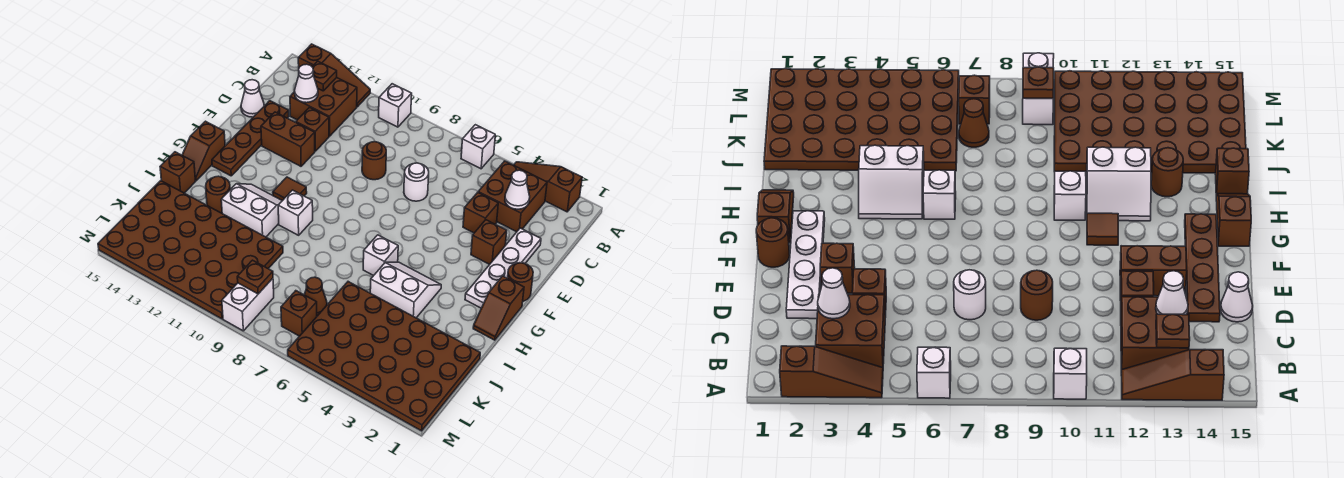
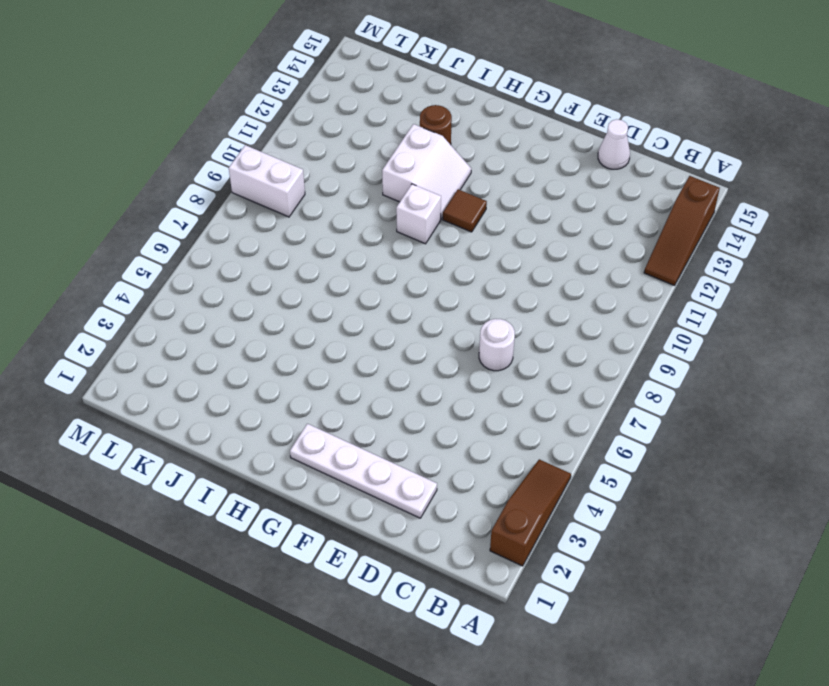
none -> white 1x1 brick [461,125,495,169]
none -> white 1x1 brick [379,84,412,127]
none -> brown 2x2 brick [478,161,547,232]
none -> brown 2x2 brick [290,78,357,136]

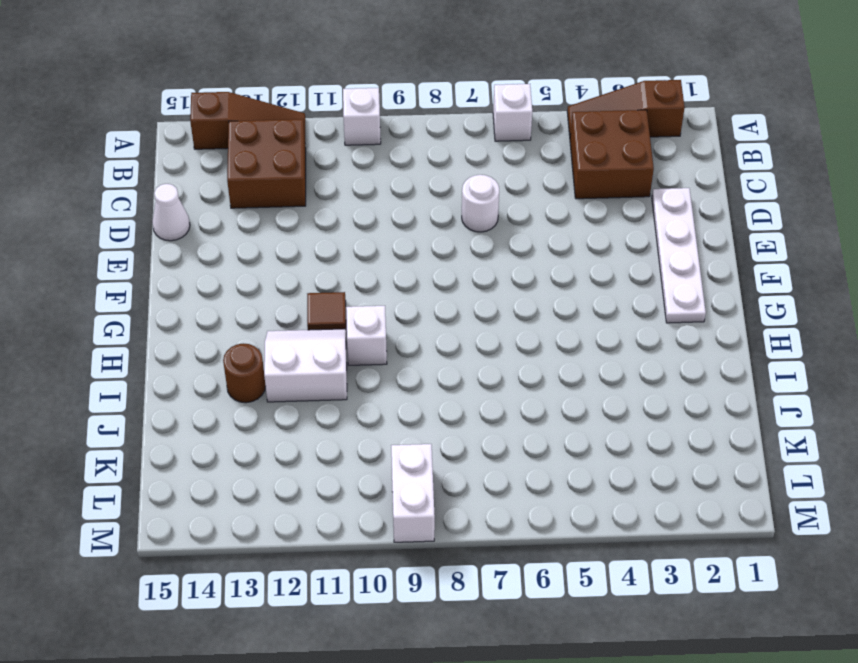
none -> brown 1x1 brick [463,193,498,233]
none -> brown 1x1 round brick [362,142,386,180]
none -> brown 1x1 brick [296,107,329,151]
none -> brown 1x4 plate [212,101,289,176]

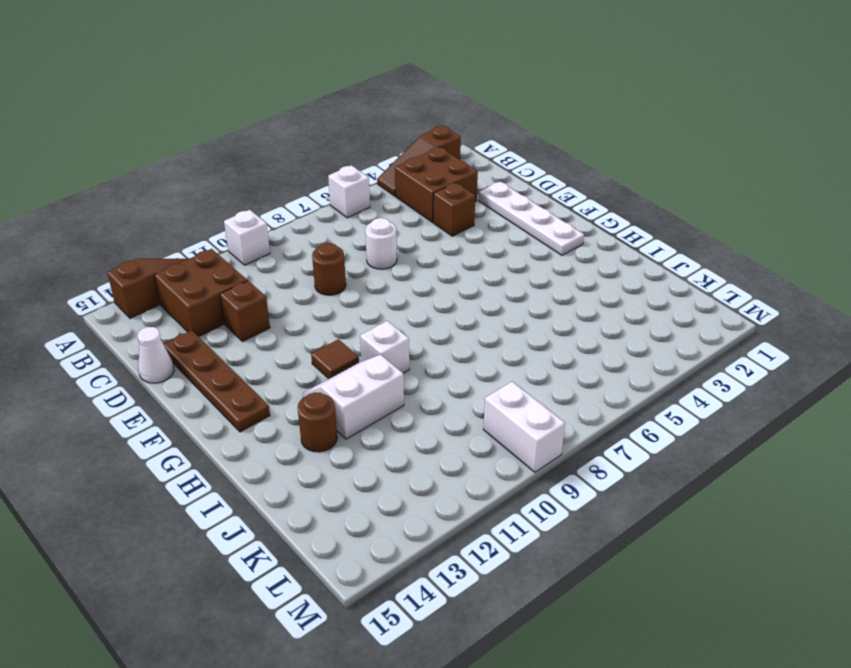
none -> brown 1x1 brick [471,220,507,264]
none -> brown 1x2 brick [261,112,315,166]
none -> brown 1x1 round brick [508,263,533,301]
none -> brown 1x2 slope [473,276,524,340]

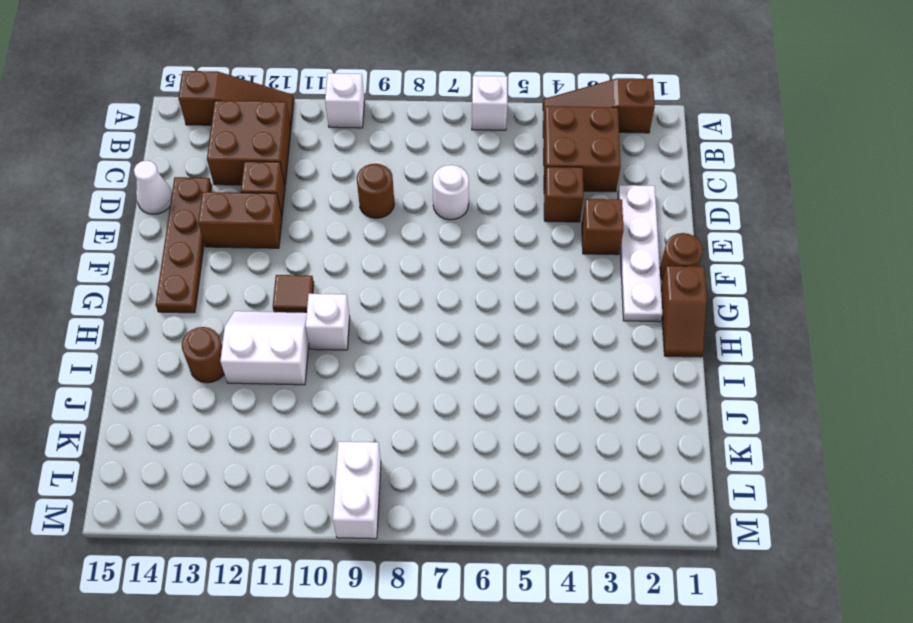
none -> brown 1x2 slope [182,121,225,181]
none -> white 2x2 slope [370,262,441,318]
none -> white 1x1 brick [363,235,398,276]
none -> brown 1x1 brick [160,152,196,193]

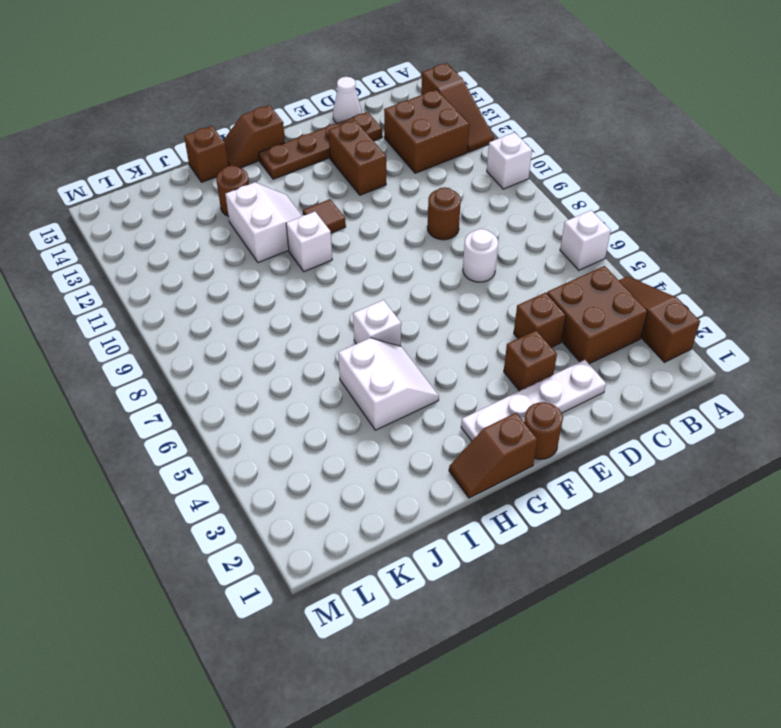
none -> brown 1x1 brick [296,107,329,151]
none -> brown 4x6 plate [288,282,480,431]
none -> brown 4x6 plate [98,181,283,319]
none -> brown 1x1 cone [304,277,327,316]

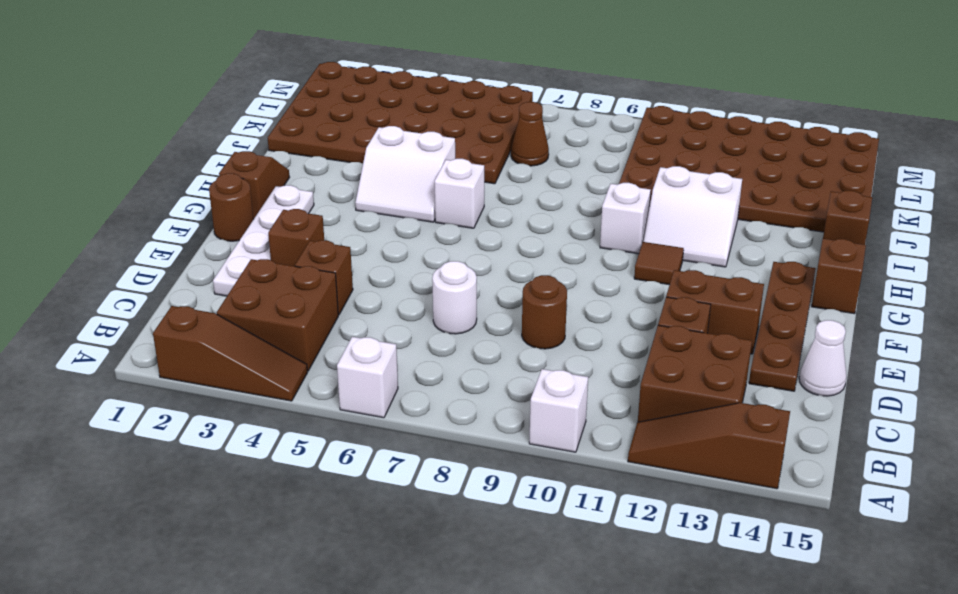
none -> brown 1x1 round brick [206,176,230,213]
none -> brown 1x1 brick [281,291,317,336]
none -> white 1x2 brick [222,278,274,331]
none -> brown 1x1 plate [312,61,337,91]

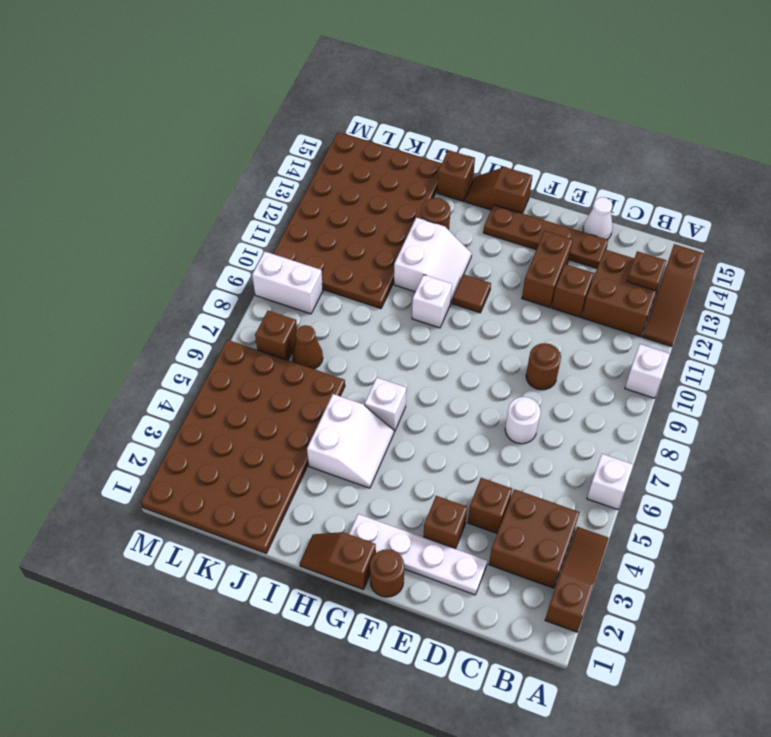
none -> white 1x1 cone [505,170,530,209]
none -> white 1x1 cone [295,64,318,103]
none -> brown 1x1 plate [237,260,273,294]

